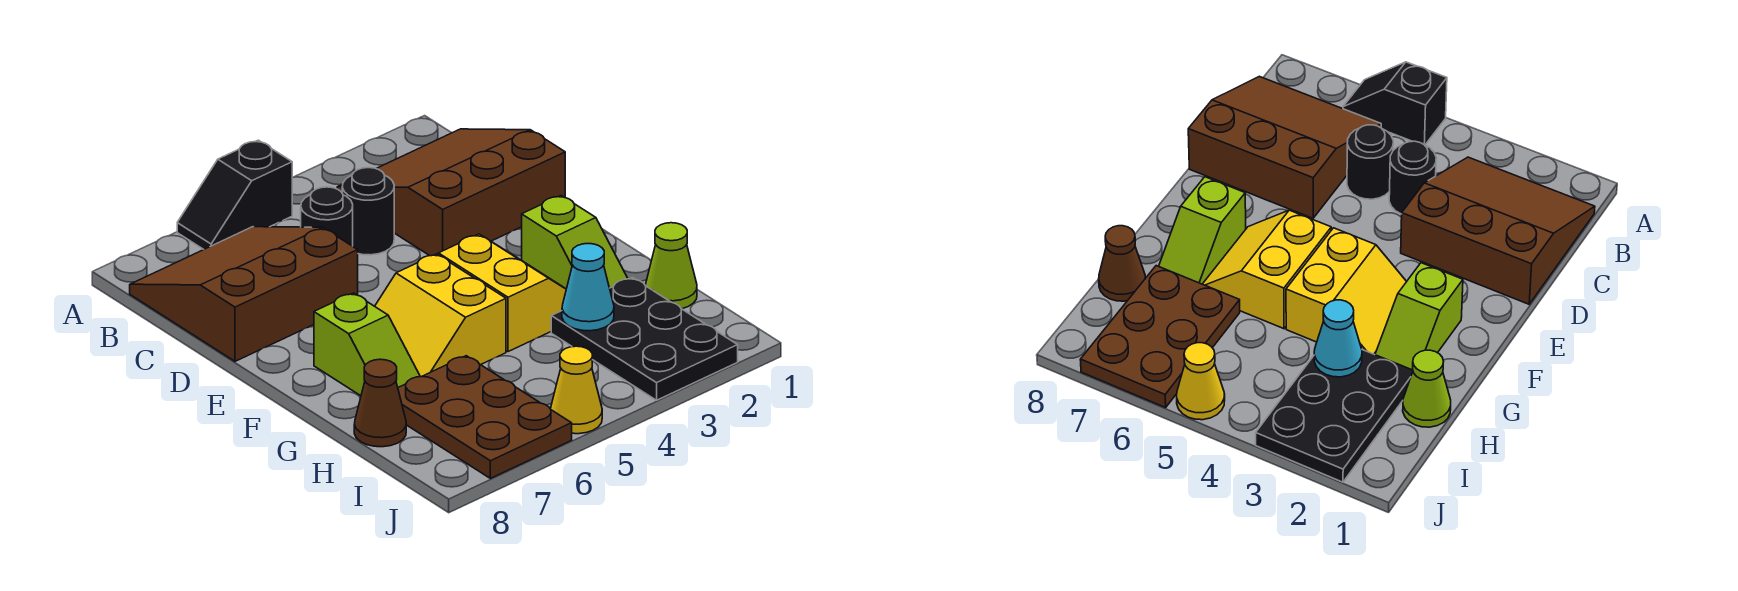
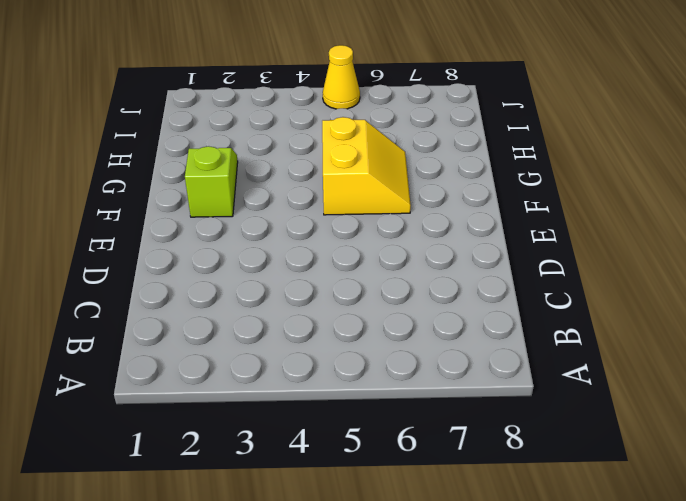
none -> black 1x2 slope [177,140,292,250]
none -> brown 3x3 slope [337,129,565,256]
none -> brown 3x3 slope [130,227,358,361]

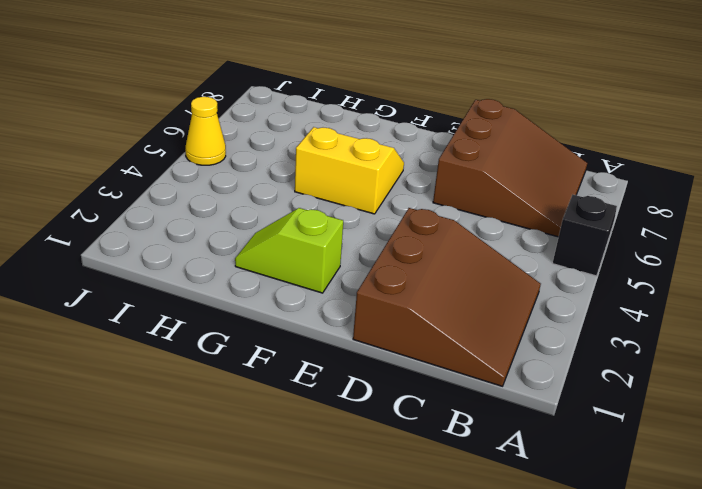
none -> black 1x1 round brick [342,168,394,255]
none -> black 1x1 round brick [301,187,353,246]
none -> yellow 2x2 slope [439,234,566,352]

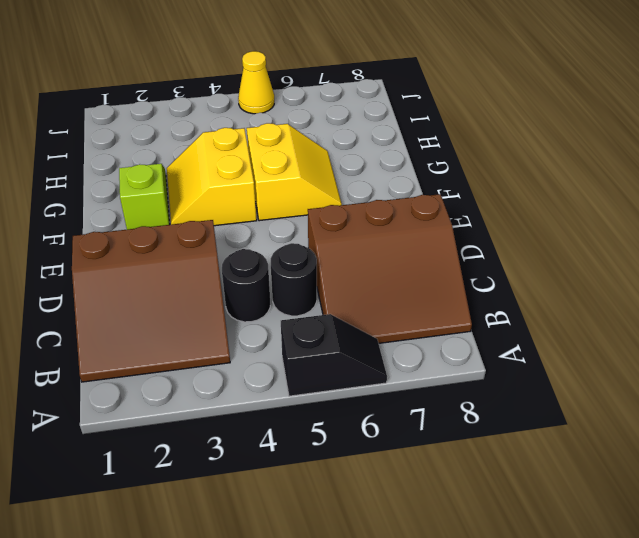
none -> lime 1x2 slope [314,293,420,396]
none -> lime 1x1 cone [645,223,697,309]
none -> black 2x3 plate [551,278,738,400]

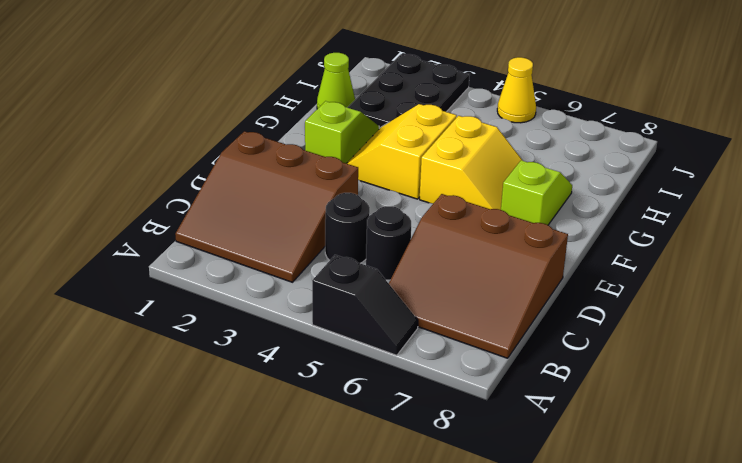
none -> brown 2x3 plate [398,356,572,478]
none -> brown 1x1 cone [354,359,406,447]
none -> cyan 1x1 cone [562,244,614,331]

